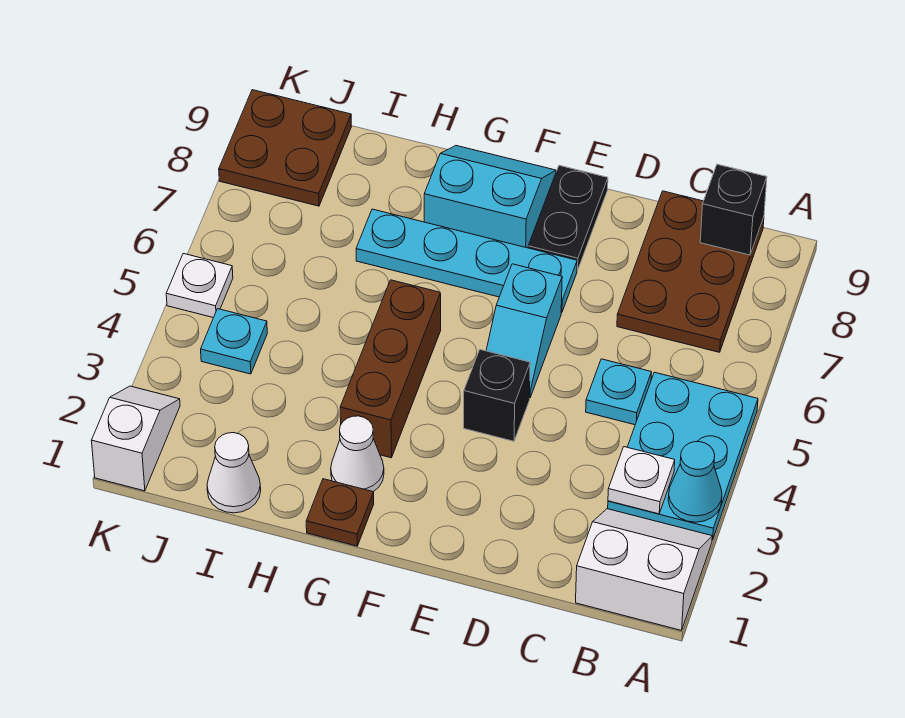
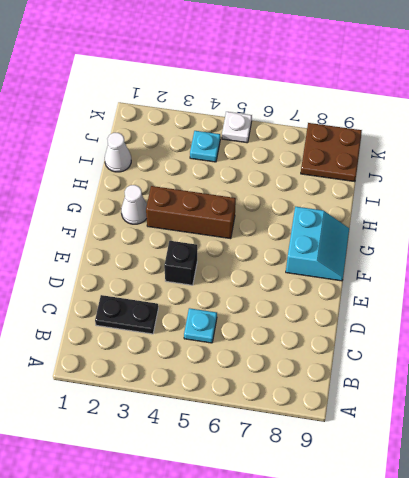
black 1x2 plate [95,295,158,334] -> black 1x2 plate moved to [528,165,608,271]
none -> white 2x2 slope [576,509,712,630]
none -> cyan 2x3 plate [608,372,758,540]
none -> brown 2x3 plate [617,191,764,352]

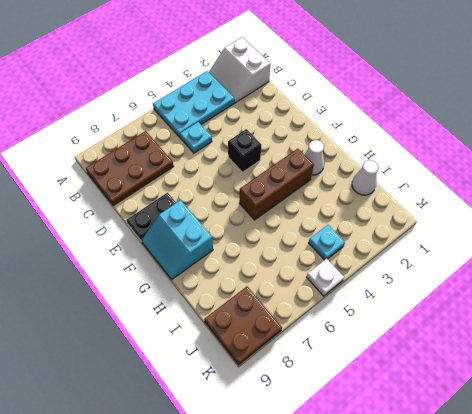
none -> cyan 1x2 slope [486,264,562,397]
none -> cyan 1x4 plate [356,209,577,313]
none -> brown 1x1 plate [306,479,374,546]

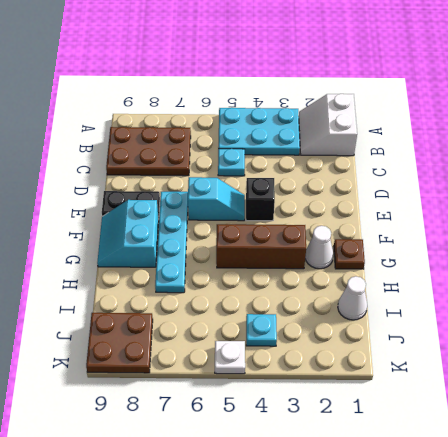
none -> white 1x2 slope [92,386,180,491]
none -> cyan 1x1 cone [668,442,722,522]
none -> white 1x1 plate [608,447,675,514]

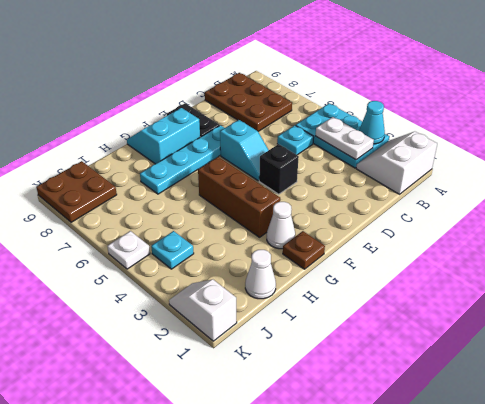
white 1x2 plate [316,117,374,160] -> white 1x1 plate [608,447,675,514]
none -> black 1x1 brick [700,164,767,255]

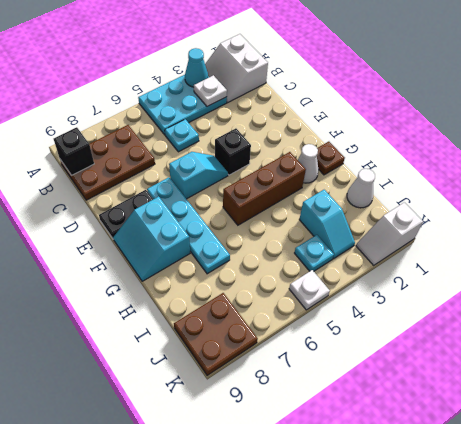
cyan 1x2 slope [299,190,355,259] -> none

